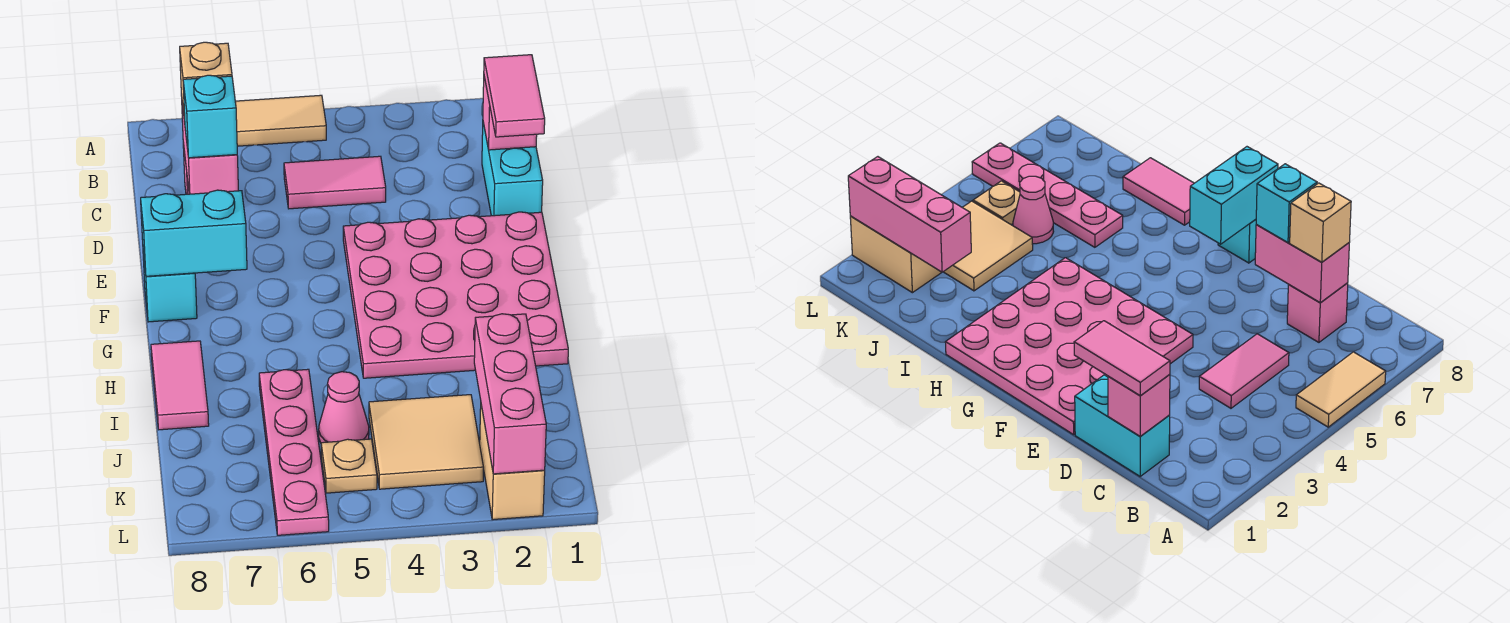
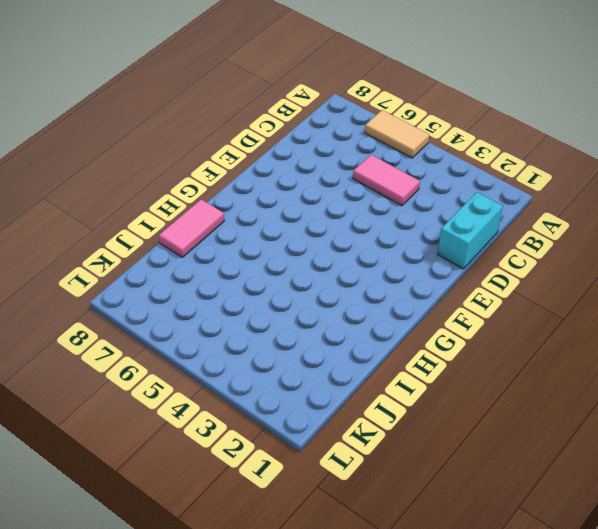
none -> pink 1x1 brick [1287,283,1348,342]
none -> pink 4x4 plate [343,212,568,378]
none -> cyan 1x1 brick [143,252,197,322]

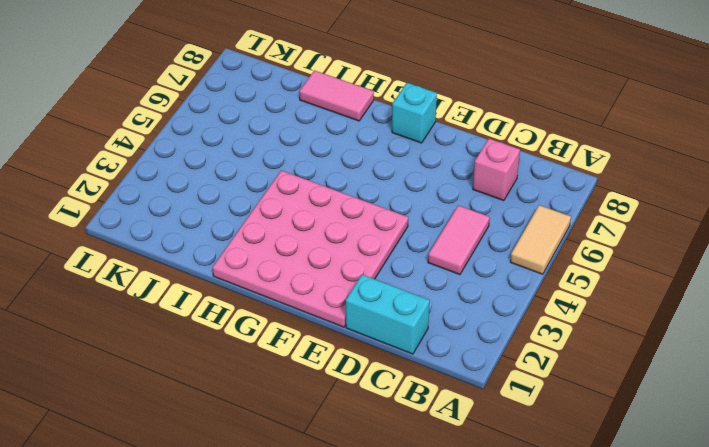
none -> pink 1x4 plate [259,369,329,535]
none -> tan 2x2 tile [369,395,484,489]
none -> pink 1x1 cone [319,372,369,443]

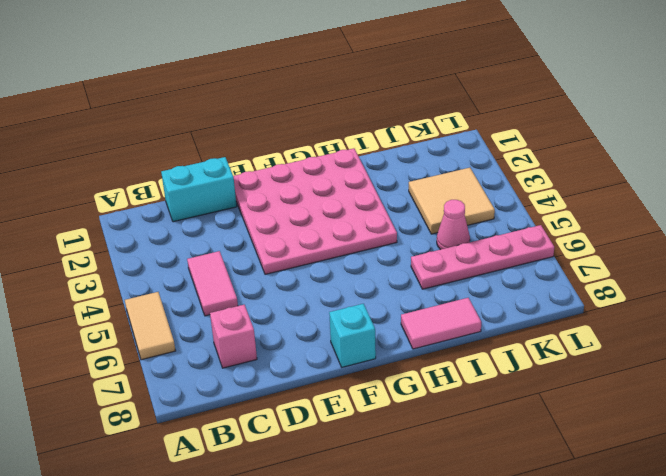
none -> tan 1x2 brick [480,405,545,520]
none -> tan 1x1 plate [321,439,377,493]
none -> pink 1x1 brick [483,77,537,150]

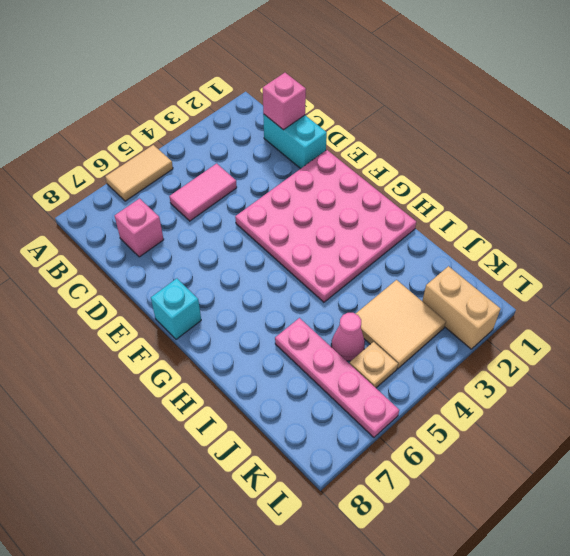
none -> pink 1x2 tile [151,341,209,430]
none -> pink 1x2 brick [181,95,238,194]
none -> cyan 1x2 brick [141,190,247,276]

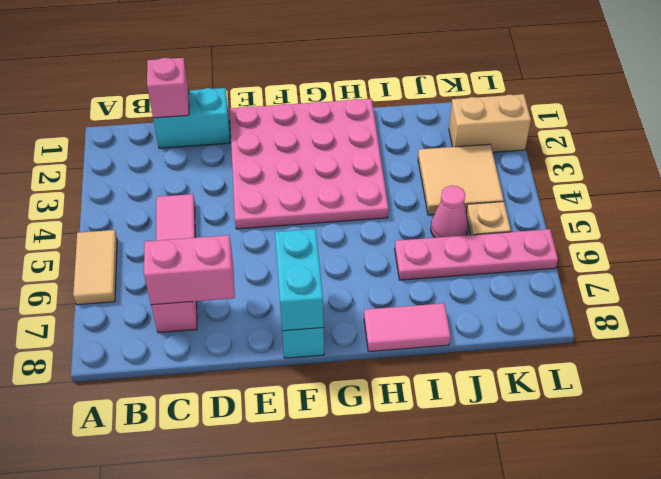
none -> pink 1x3 brick [474,314,546,474]
none -> pink 1x2 tile [484,55,545,137]
none -> tan 1x1 brick [180,42,232,121]

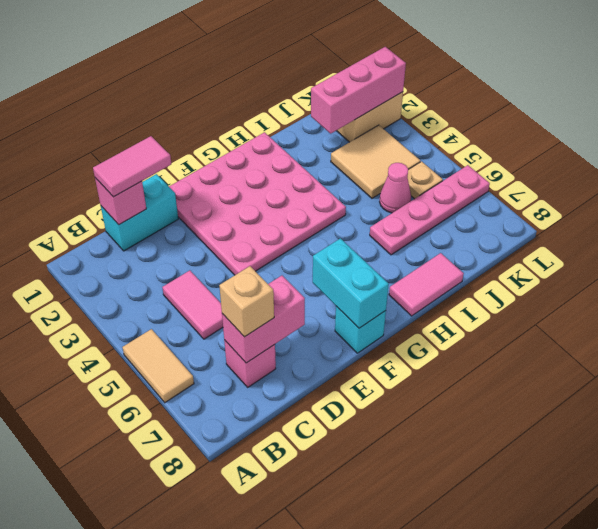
none -> cyan 1x1 brick [183,75,237,158]

